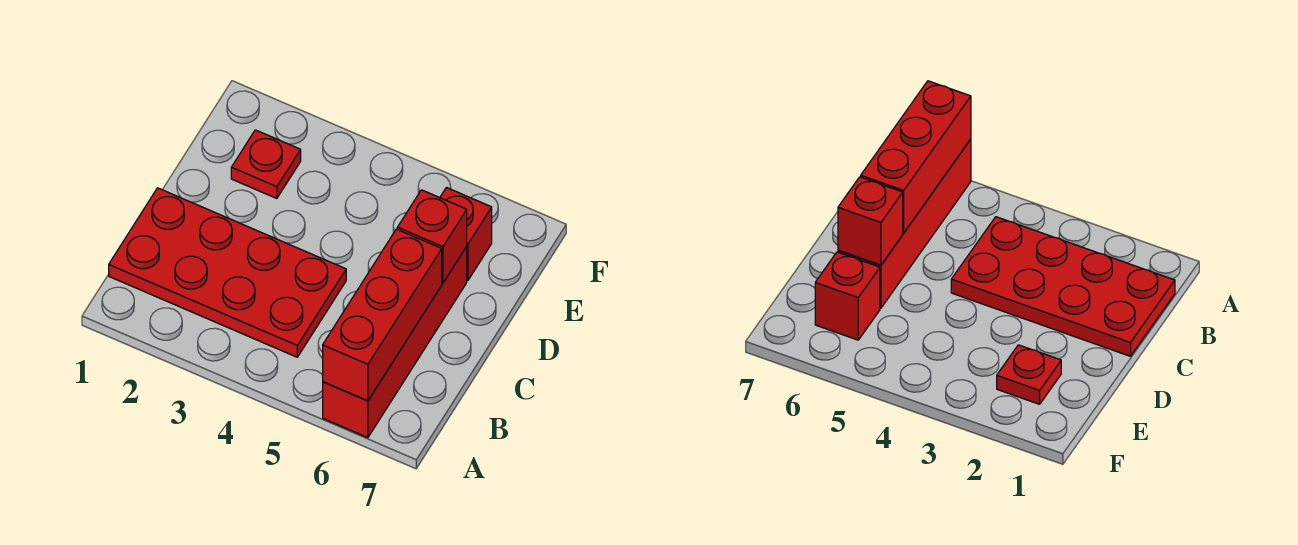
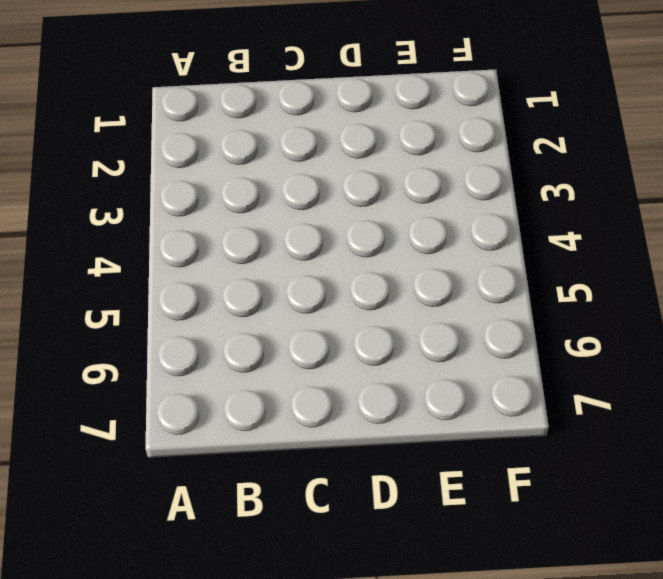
none -> red 1x4 brick [323,247,467,438]
none -> red 2x4 plate [109,188,346,357]

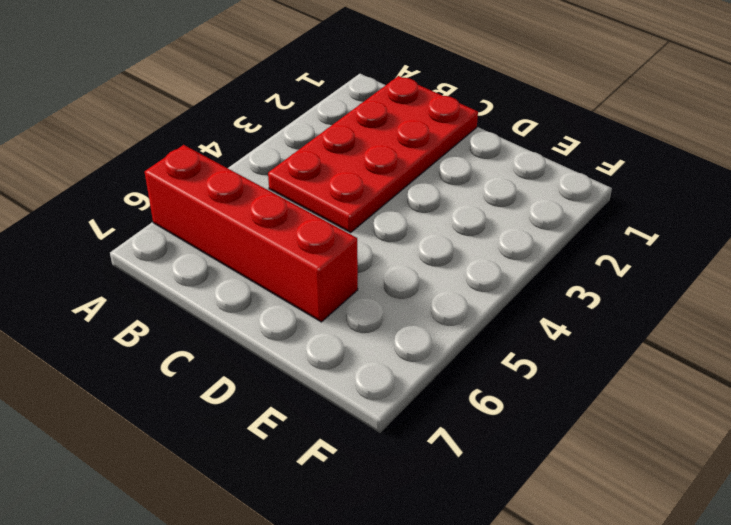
none -> red 1x1 plate [231,130,301,198]
none -> red 1x1 brick [440,188,492,281]

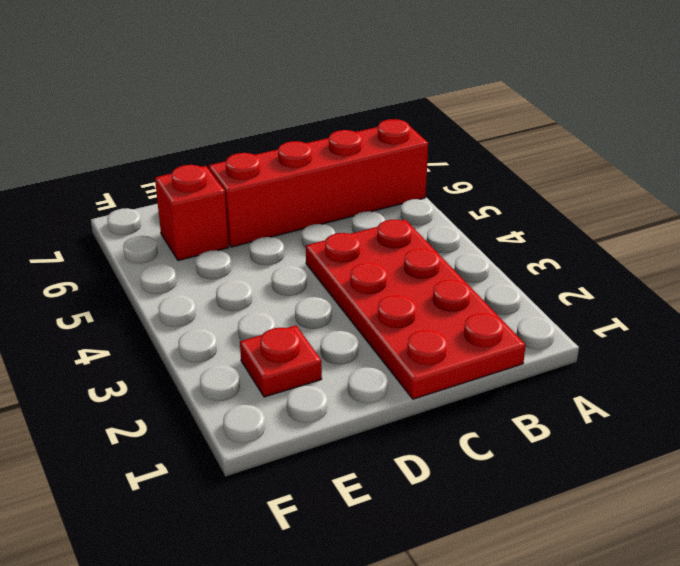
none -> red 1x3 brick [323,229,442,401]
none -> red 1x1 brick [397,190,467,283]

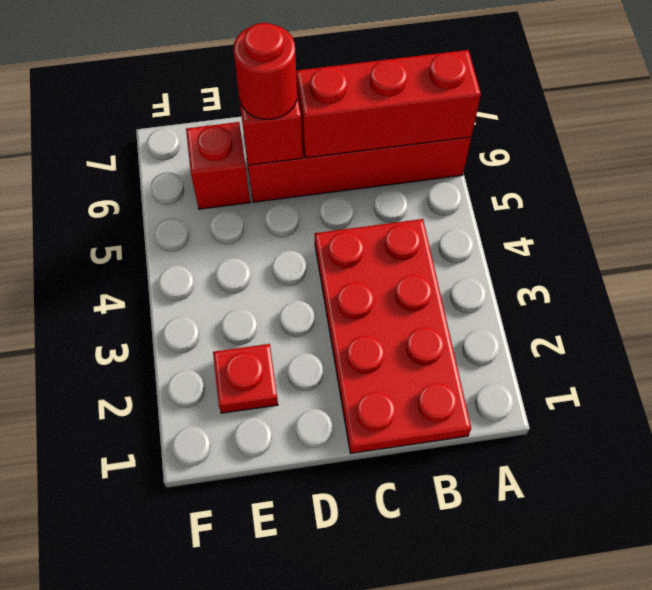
red 1x1 round brick [234,23,297,119] -> none

